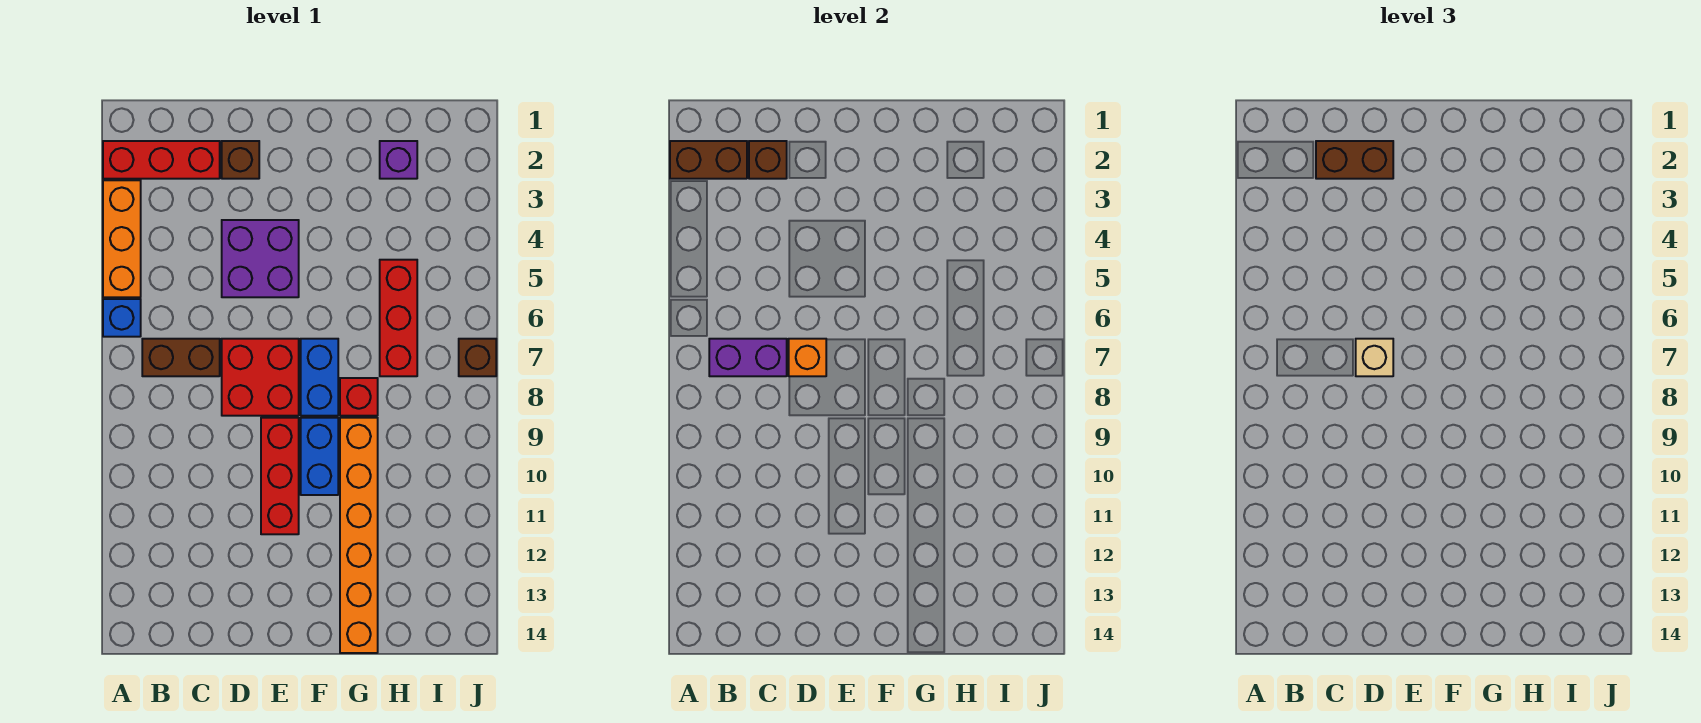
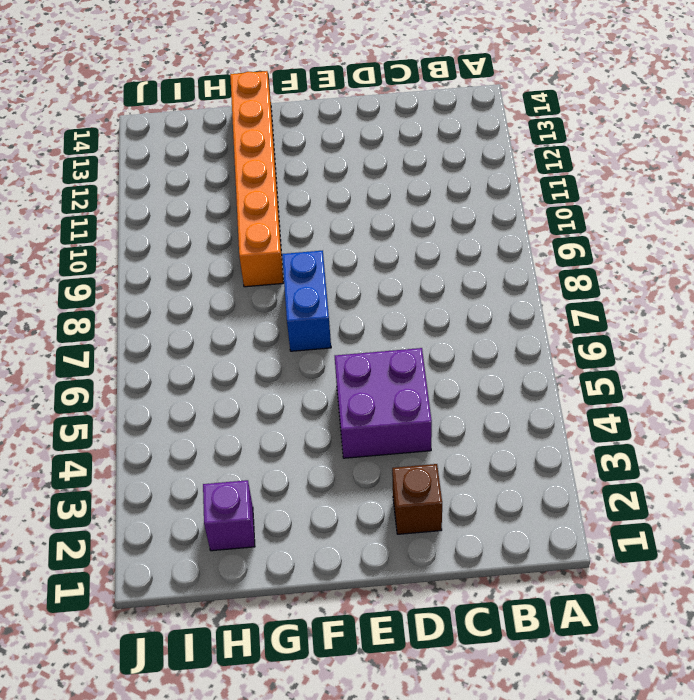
none -> red 1x3 brick [103,141,220,179]
none -> orange 1x3 brick [103,180,141,297]
none -> blue 1x1 brick [103,299,141,337]

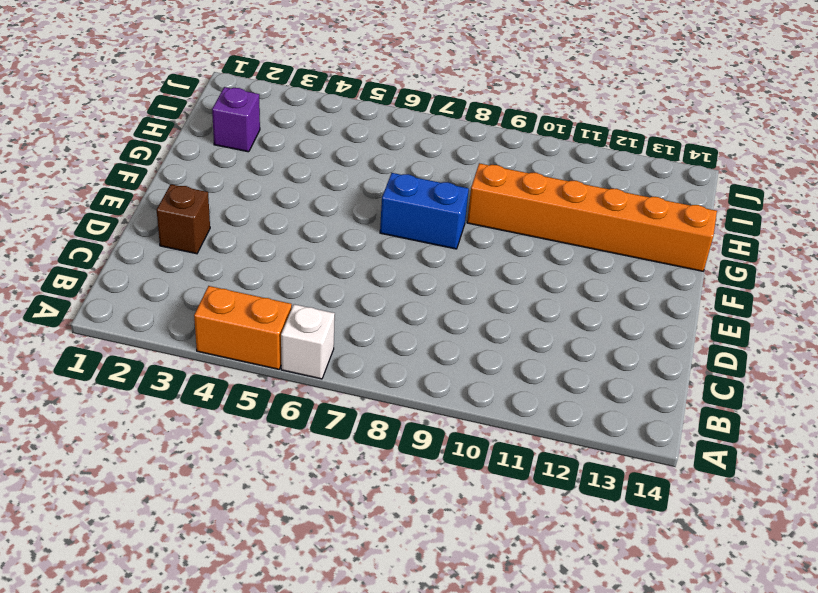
orange 1x2 brick [194,286,292,369] -> orange 1x3 brick [103,180,141,297]
white 1x1 brick [281,304,335,379] -> blue 1x1 brick [103,299,141,337]
none -> red 1x3 brick [103,141,220,179]
none -> brown 1x2 brick [142,339,220,376]
none -> purple 2x2 brick [222,220,299,297]

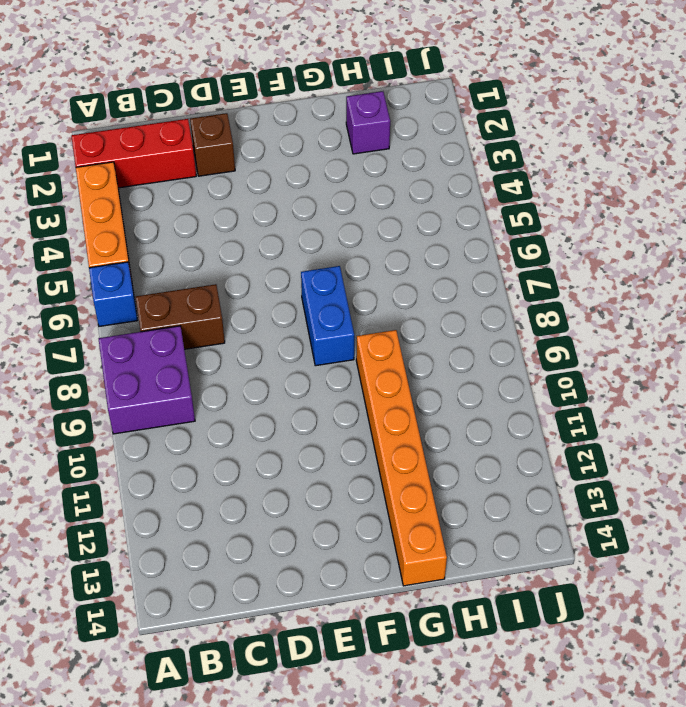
purple 2x2 brick [98,326,195,434] -> purple 2x2 brick moved to [222,220,299,297]
none -> red 2x2 brick [222,339,299,416]
none -> red 1x3 brick [261,418,299,534]
none -> blue 1x2 brick [301,418,338,495]

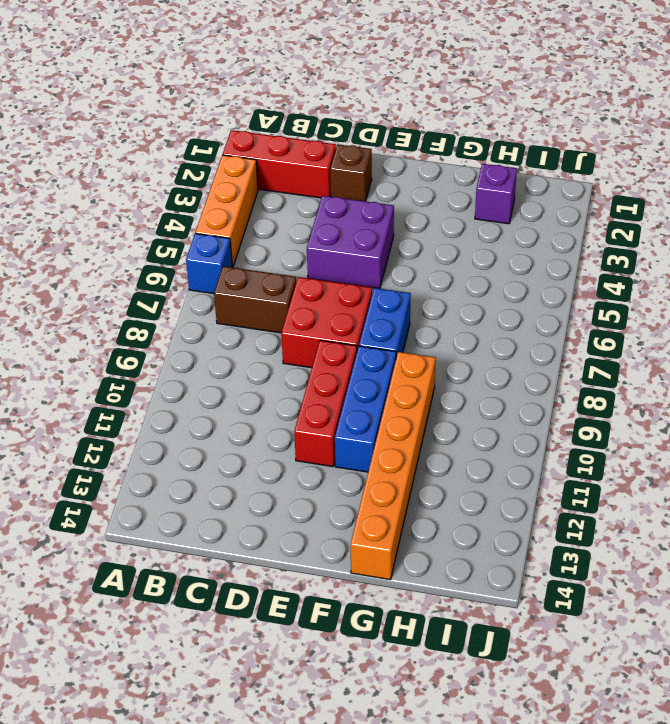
blue 1x3 brick [335,346,396,472] -> blue 1x2 brick [301,418,338,495]
none -> red 1x1 brick [340,378,378,416]
none -> red 1x3 brick [380,260,417,376]
none -> brown 1x1 brick [459,339,496,376]

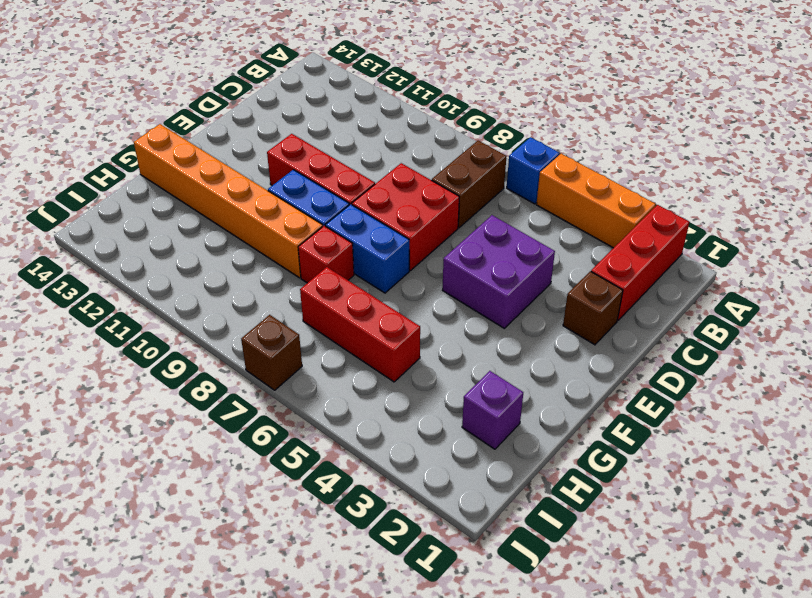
none -> brown 1x2 brick [670,141,747,179]
none -> purple 1x2 brick [709,339,787,376]
none -> brown 1x1 brick [749,141,787,179]

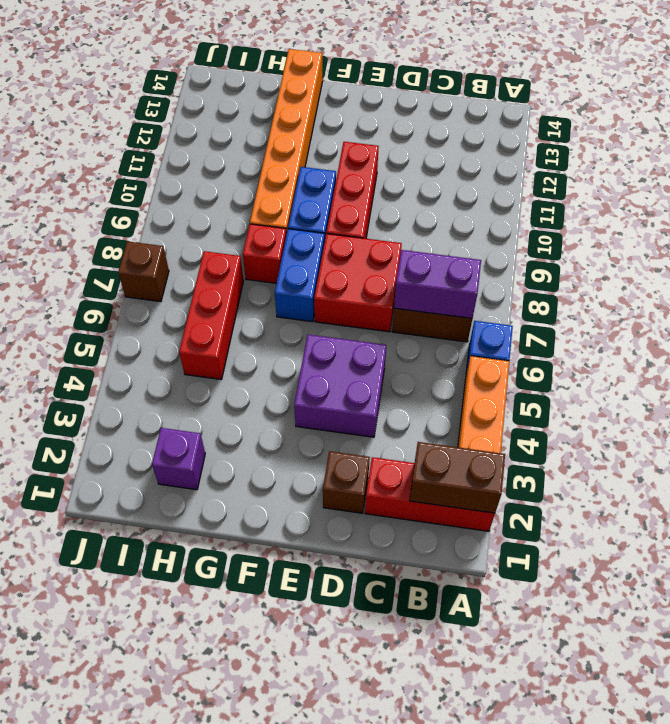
none -> brown 1x1 brick [749,141,787,179]
none -> orange 1x1 brick [789,339,826,376]
none -> brown 1x2 brick [1316,141,1393,179]

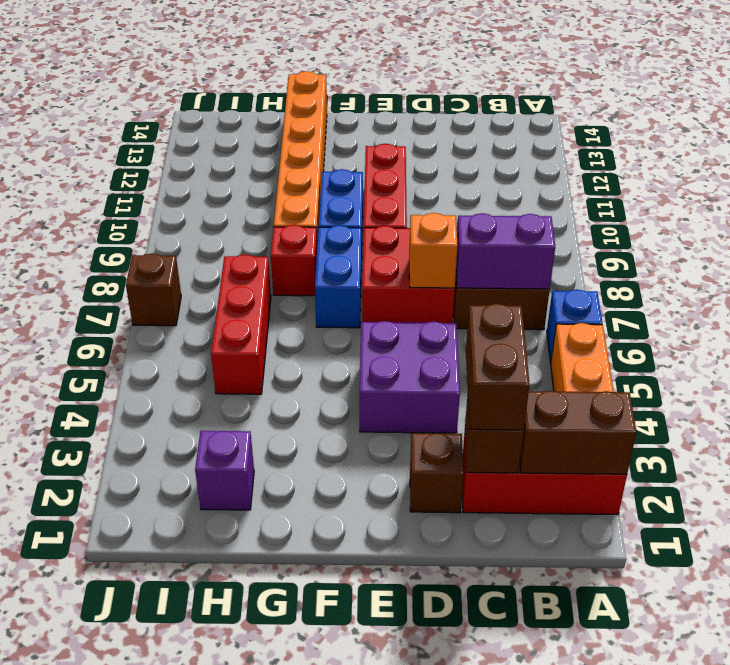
brown 1x2 brick [466,304,530,430] -> brown 1x2 brick turned to [1316,141,1393,179]
none -> tan 1x1 brick [1356,339,1393,376]

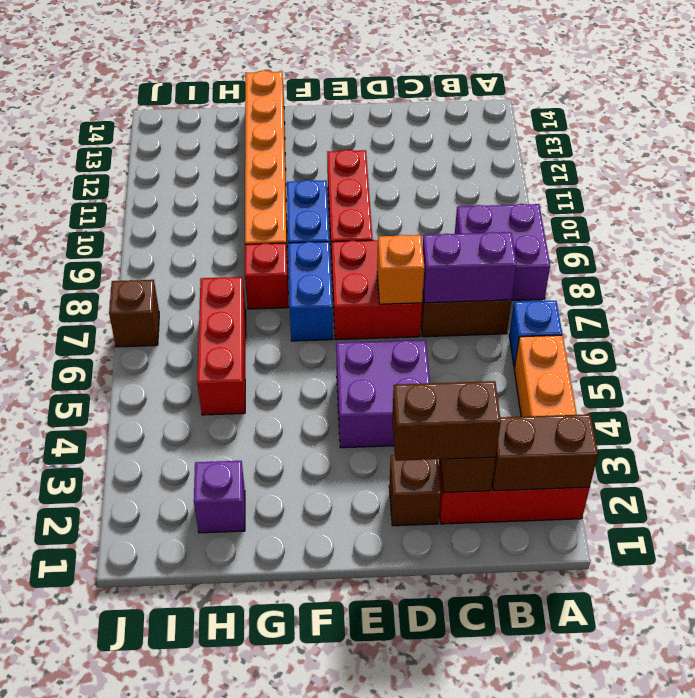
purple 2x2 brick [455,204,550,300] -> none
none -> tan 1x1 brick [1356,339,1393,376]

